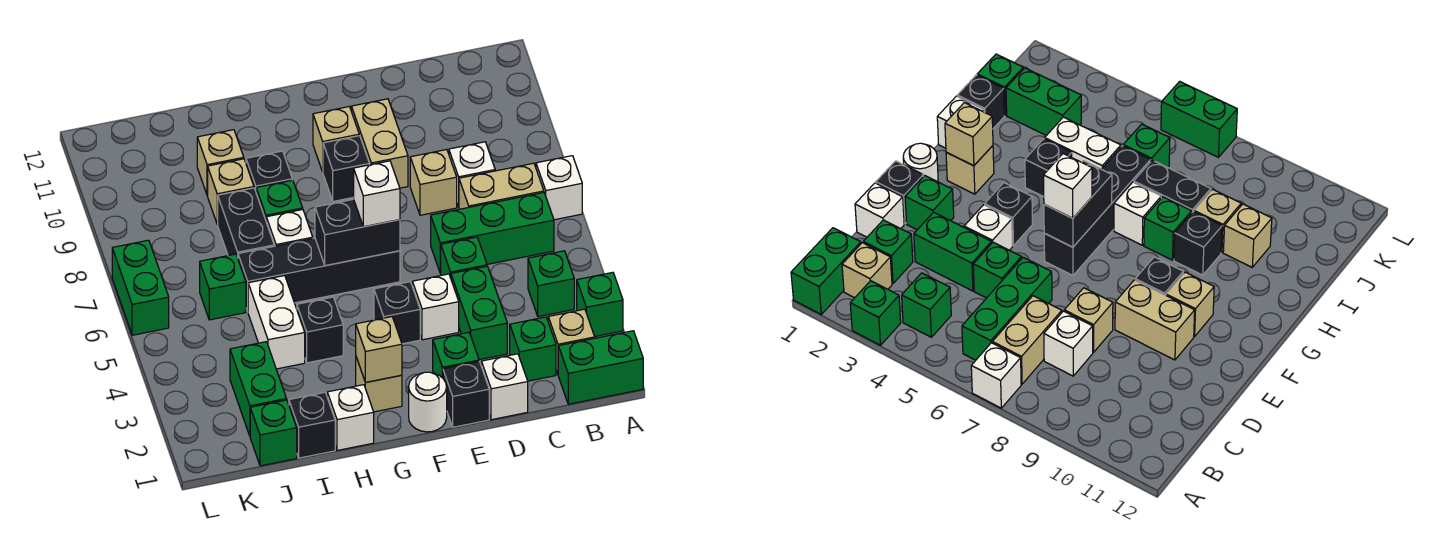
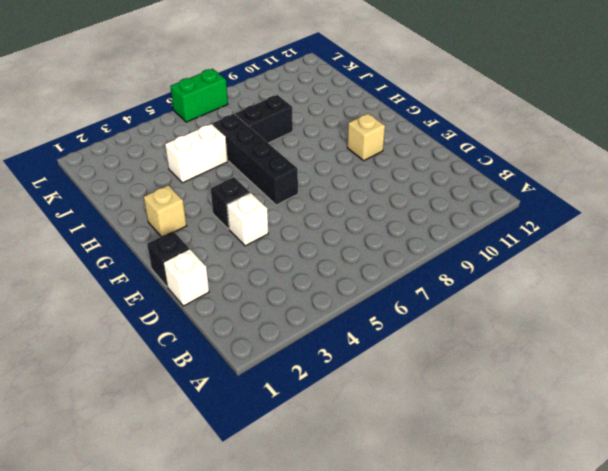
none -> green 1x2 brick [558,331,643,404]
none -> green 1x1 brick [577,272,623,336]
none -> white 1x1 brick [536,156,582,220]
none -> tan 1x1 brick [548,309,595,374]

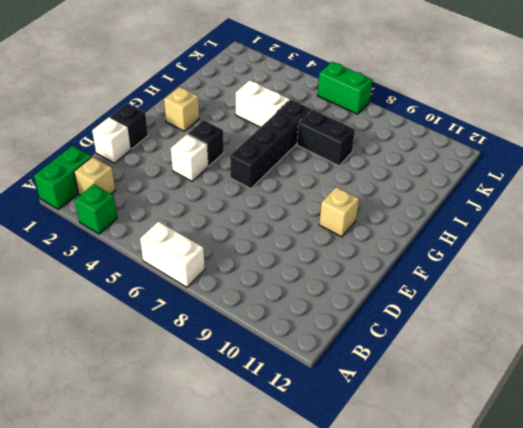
white 1x2 brick [140,222,205,287] -> white 1x1 brick [536,156,582,220]
none -> green 1x1 brick [528,251,574,317]
none -> green 1x3 brick [431,193,554,273]
none -> tan 1x2 brick [459,163,544,209]
none -> green 1x1 brick [510,317,556,381]

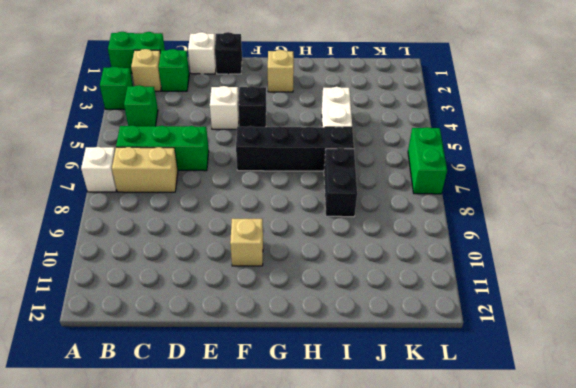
none -> white 1x1 brick [449,142,495,207]
none -> green 1x2 brick [451,266,507,360]
none -> green 1x1 brick [440,237,487,278]
none -> tan 1x1 brick [410,150,457,215]

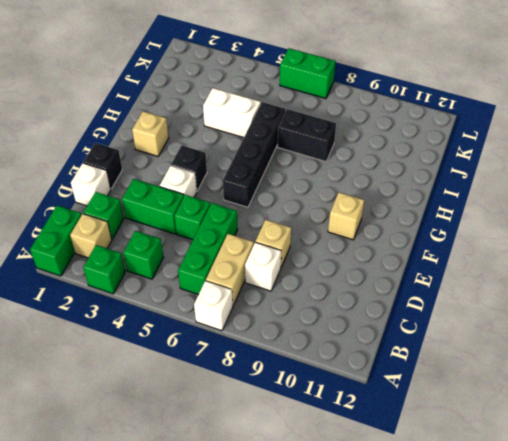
none -> green 1x1 brick [433,332,479,378]
none -> tan 1x2 brick [351,99,408,188]
none -> white 1x1 round brick [409,372,447,432]
none -> black 1x1 brick [323,136,369,201]

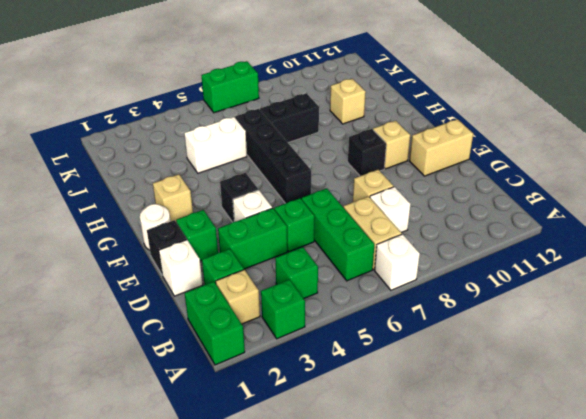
tan 1x2 brick [410,119,473,176] -> tan 1x2 brick moved to [351,99,408,188]
none -> white 1x1 brick [327,385,374,450]
none -> black 1x1 brick [297,297,343,363]
none -> white 1x1 brick [266,210,313,246]
none -> green 1x1 brick [256,180,303,220]

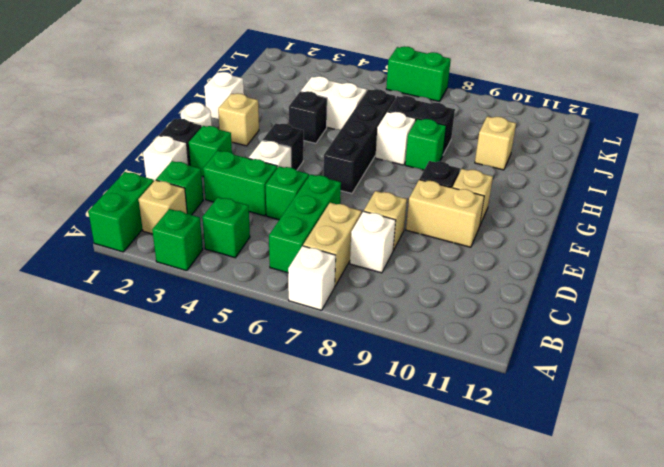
none -> black 1x1 brick [246,151,292,191]
none -> black 1x1 brick [289,392,335,458]
none -> tan 1x1 brick [208,159,254,224]
none -> green 1x1 brick [250,400,297,466]

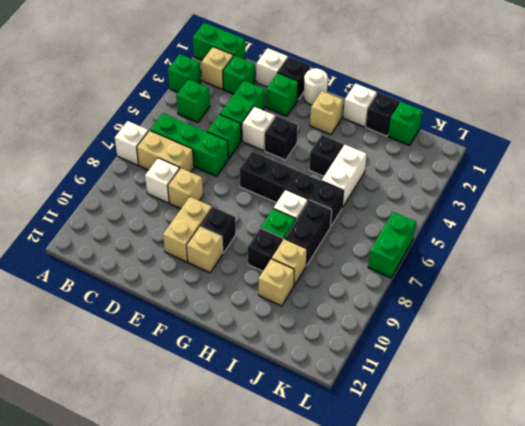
none -> green 1x2 brick [230,342,287,436]
none -> green 1x1 brick [200,254,246,320]
none -> black 1x2 brick [315,199,400,266]
none -> tan 1x1 brick [356,317,402,382]

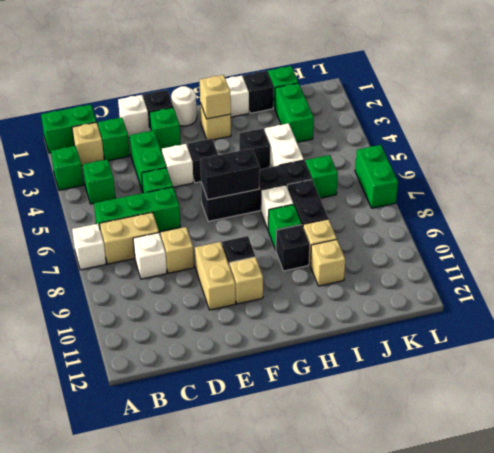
none -> white 1x1 brick [354,161,400,227]

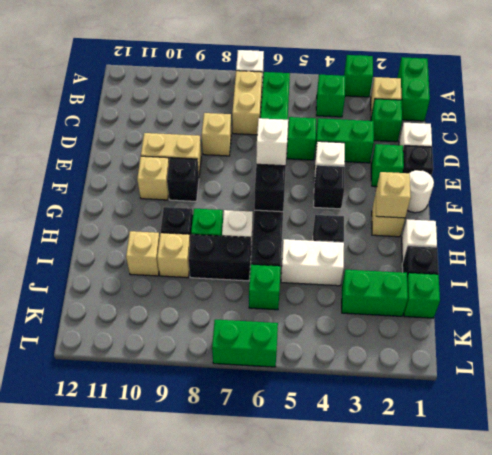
none -> white 1x1 brick [449,142,495,207]

